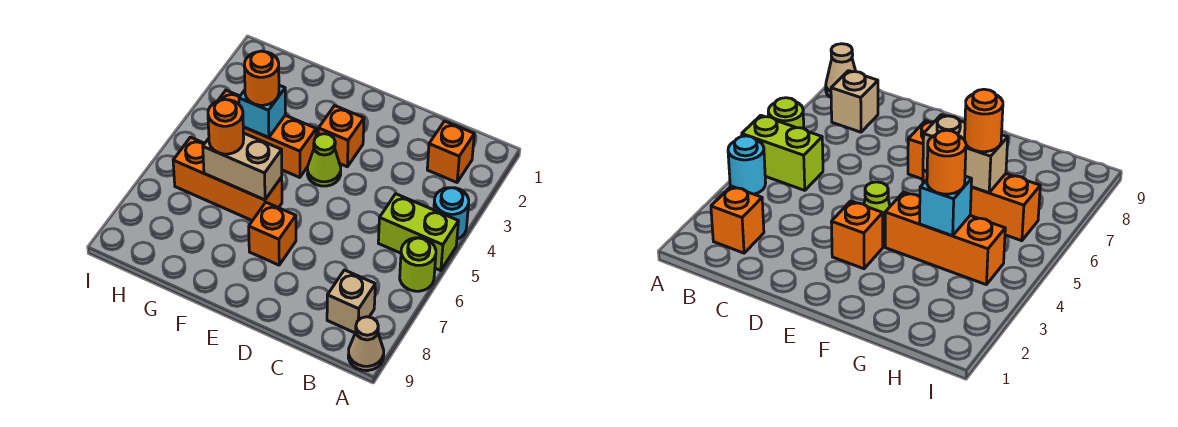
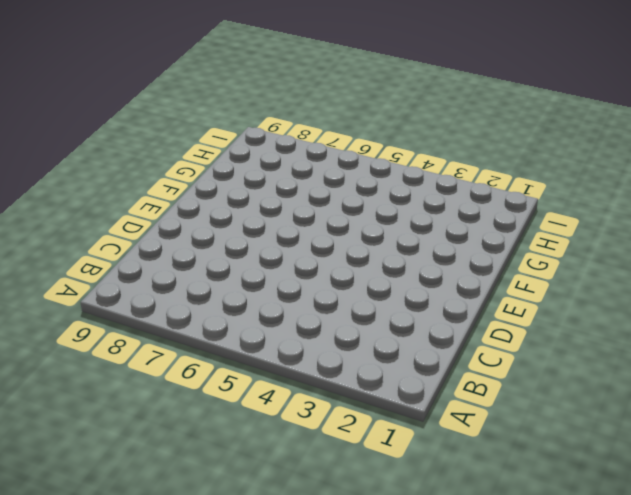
none -> cyan 1x1 round brick [434,188,469,239]
none -> lime 1x2 brick [378,194,459,271]
none -> lime 1x1 round brick [400,238,436,291]

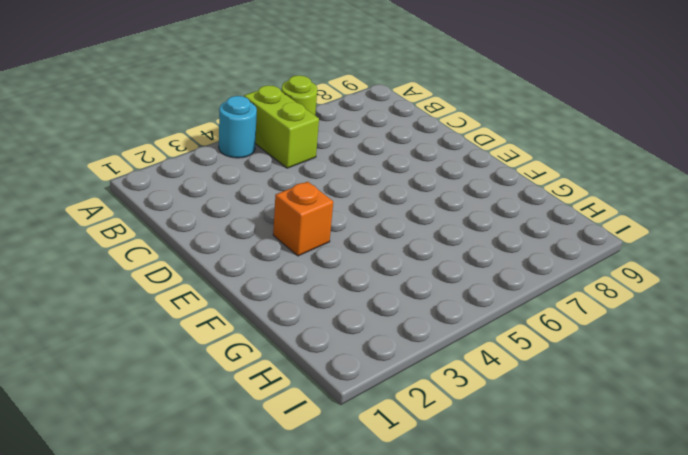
none -> tan 1x1 cone [348,317,384,371]
none -> orange 1x1 brick [427,121,474,182]
none -> tan 1x1 brick [327,270,375,333]

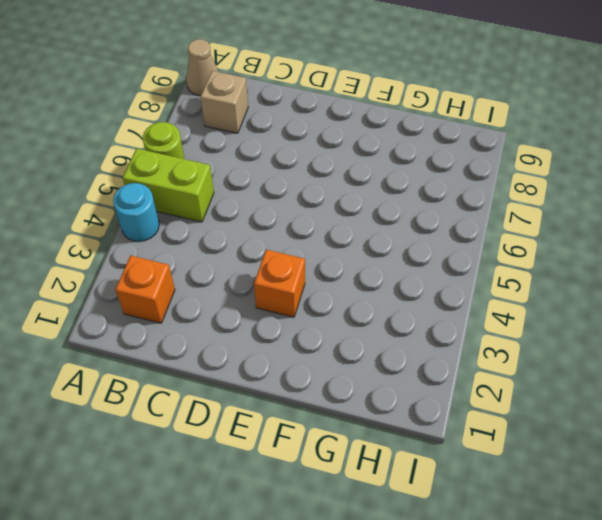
none -> lime 1x1 cone [307,134,341,186]
none -> orange 1x1 brick [249,202,296,265]
none -> orange 1x3 brick [218,90,316,177]

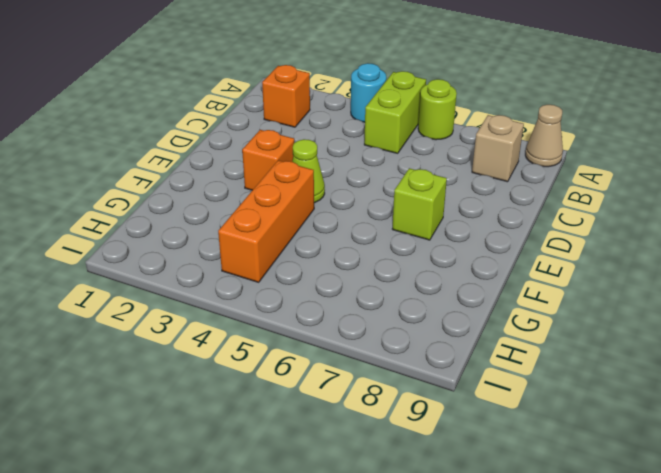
lime 1x1 brick [392,168,447,240] -> orange 1x1 brick [249,202,296,265]
none -> orange 1x3 brick [173,137,282,221]
none -> tan 1x2 brick [203,133,282,200]
none -> cyan 1x1 brick [239,85,285,138]

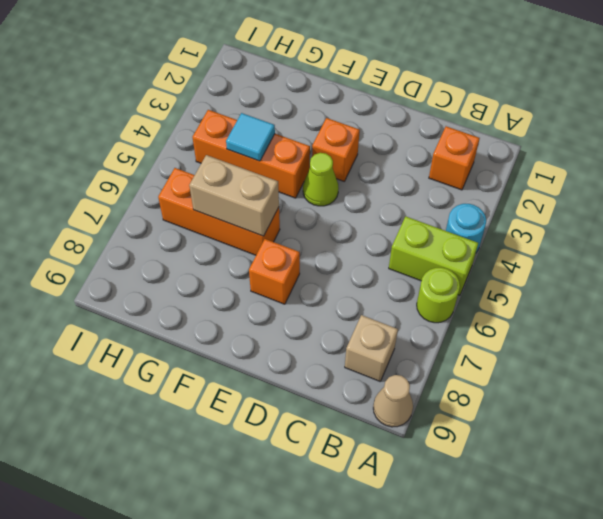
cyan 1x1 tile [226,113,275,161] -> cyan 1x1 brick [239,85,285,138]
none -> orange 1x1 round brick [244,51,279,105]
none -> orange 1x1 round brick [208,99,244,154]

